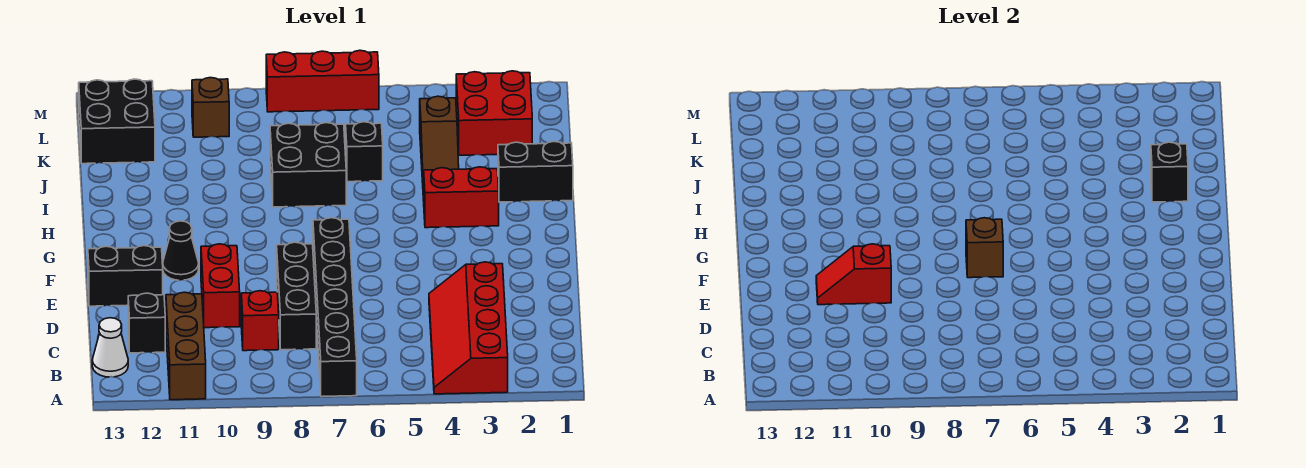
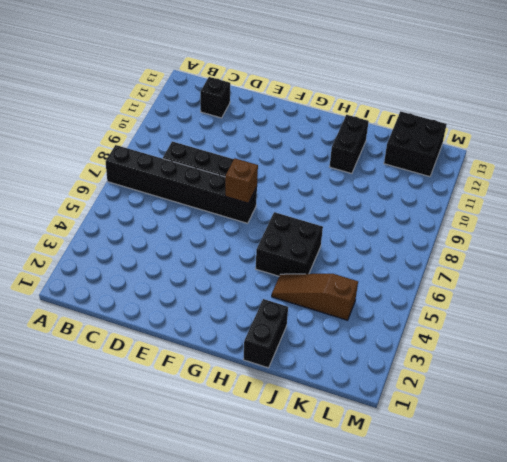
black 2x2 brick [256,212,323,276] -> black 2x2 brick moved to [270,123,346,207]
black 1x2 brick [330,115,369,174] -> black 1x2 brick moved to [88,246,163,306]
none -> red 2x4 slope [429,262,508,394]
none -> brown 1x3 brick [166,292,206,400]
none -> white 1x1 cone [92,318,128,377]

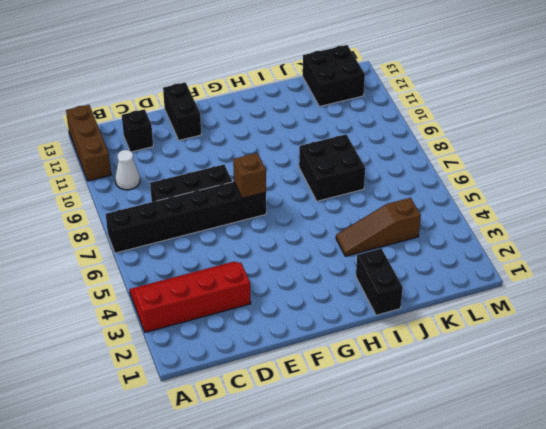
brown 1x3 brick [66,105,111,181] -> brown 1x3 brick turned to [166,292,206,400]
white 1x1 cone [115,150,140,190] -> white 1x1 cone moved to [92,318,128,377]
none -> red 1x1 brick [241,291,279,351]
none -> red 1x2 brick [201,244,240,328]
none -> black 1x1 cone [163,221,199,280]

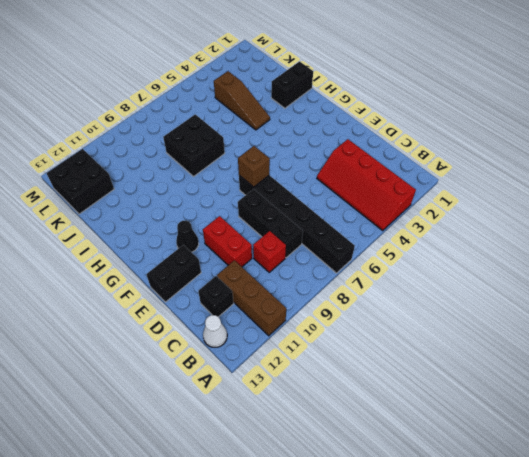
none -> red 1x2 brick [424,167,499,228]
none -> black 1x1 brick [346,122,383,182]
none -> red 2x2 brick [456,71,532,155]

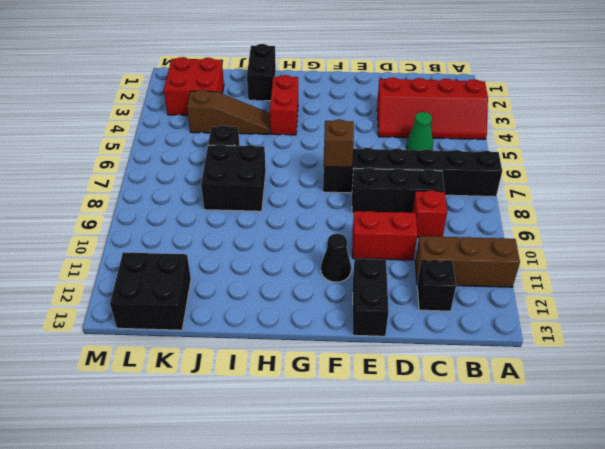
green 1x1 cone [406,112,433,150] -> none
none -> white 1x1 cone [92,318,128,377]
none -> brown 1x1 brick [192,78,229,137]
none -> red 1x3 brick [266,50,379,112]

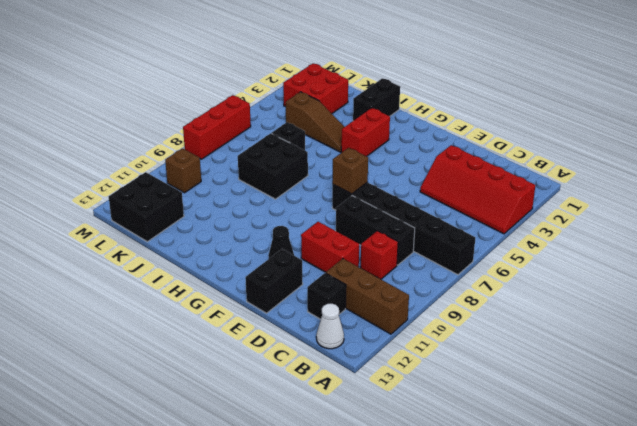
none -> red 1x2 slope [816,244,891,305]
none -> black 1x1 brick [1151,142,1188,202]

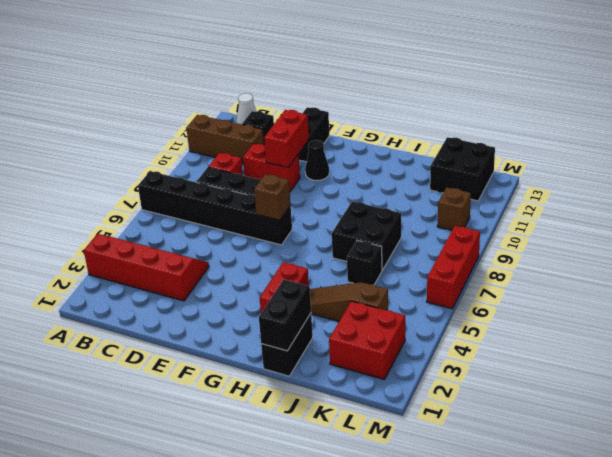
red 1x2 brick [264,110,309,168] -> red 1x2 slope [816,244,891,305]
black 1x2 brick [259,280,311,351] -> black 1x1 brick [1151,142,1188,202]

